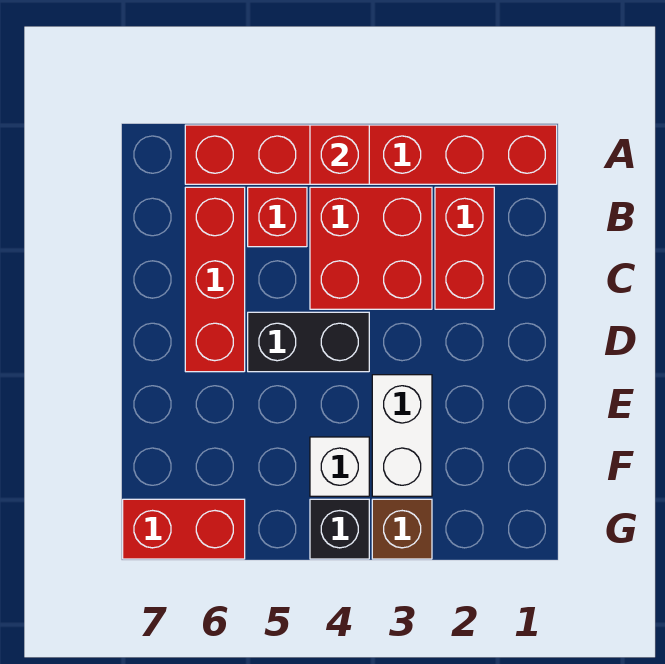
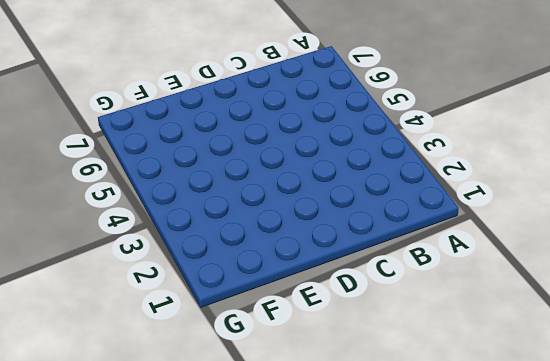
none -> red 1x6 brick [185,125,557,184]
none -> red 1x2 brick [435,187,494,309]
none -> red 2x2 brick [310,187,432,309]

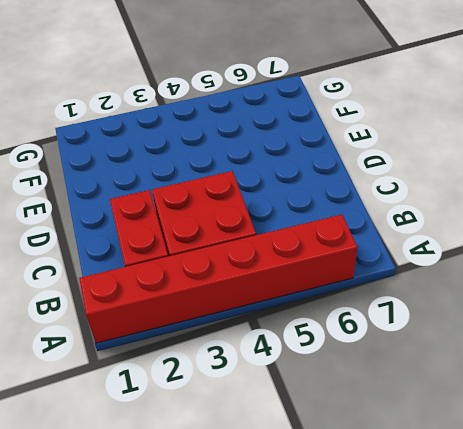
none -> red 1x1 brick [248,187,307,247]
none -> red 1x3 brick [185,187,245,372]
none -> black 1x2 brick [248,312,369,372]

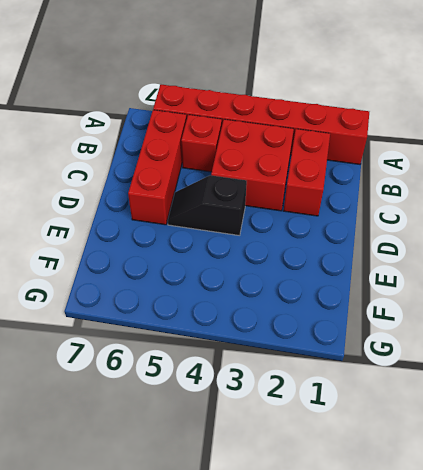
black 1x2 slope [168,175,247,236] -> black 1x2 brick [248,312,369,372]
none -> white 1x2 brick [372,375,432,496]
none -> white 1x1 brick [310,437,369,496]
none -> brown 1x1 brick [372,499,432,559]

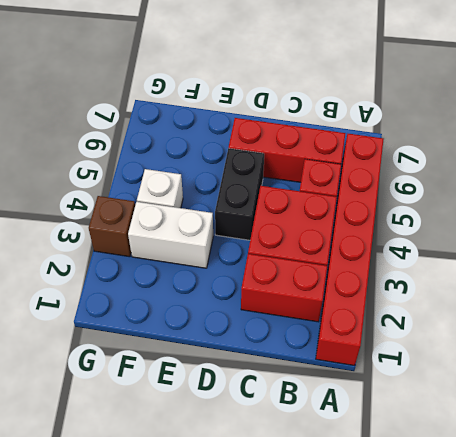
none -> black 1x1 brick [310,499,369,559]
none -> red 1x2 brick [123,499,245,559]
none -> red 1x1 brick [310,125,369,184]

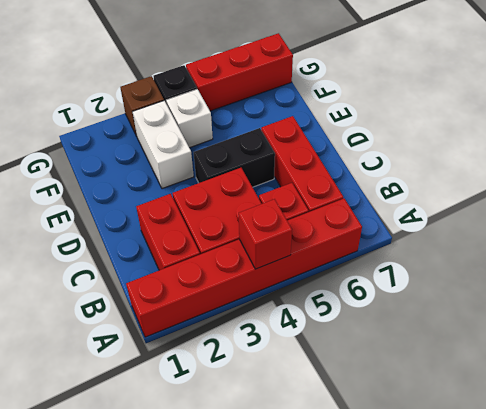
red 1x3 brick [186,33,293,111] -> red 1x2 brick [123,499,245,559]

